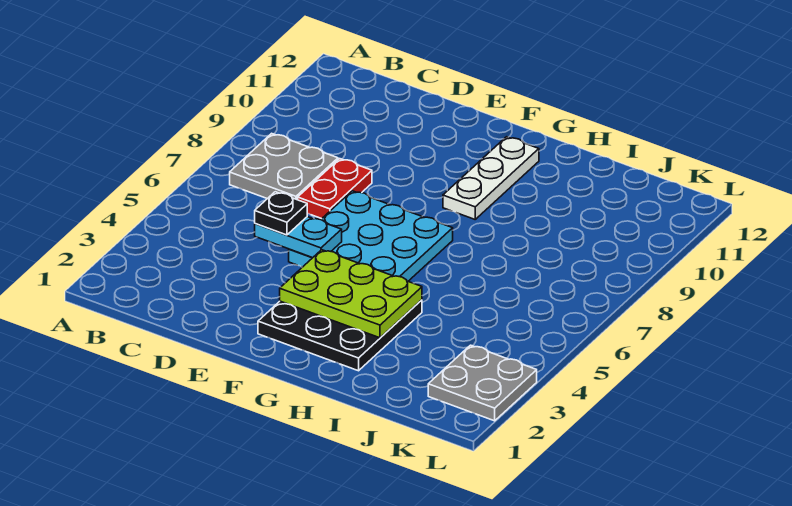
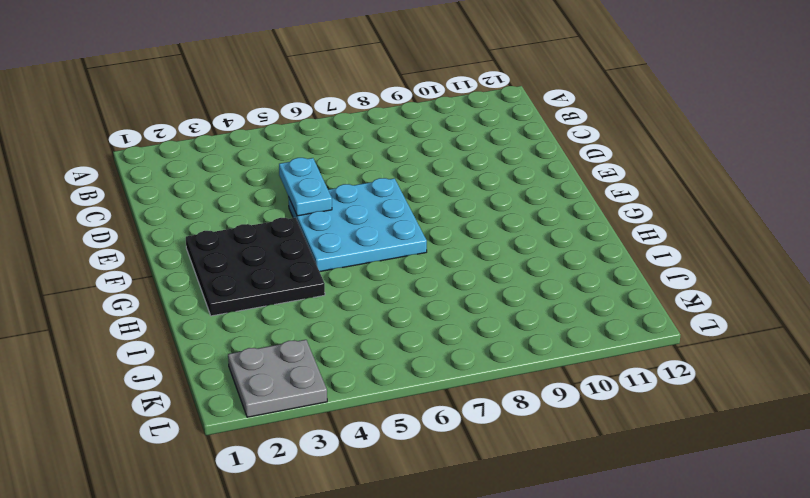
none -> grey 2x2 plate [230,133,338,200]
none -> red 1x2 plate [298,159,372,219]

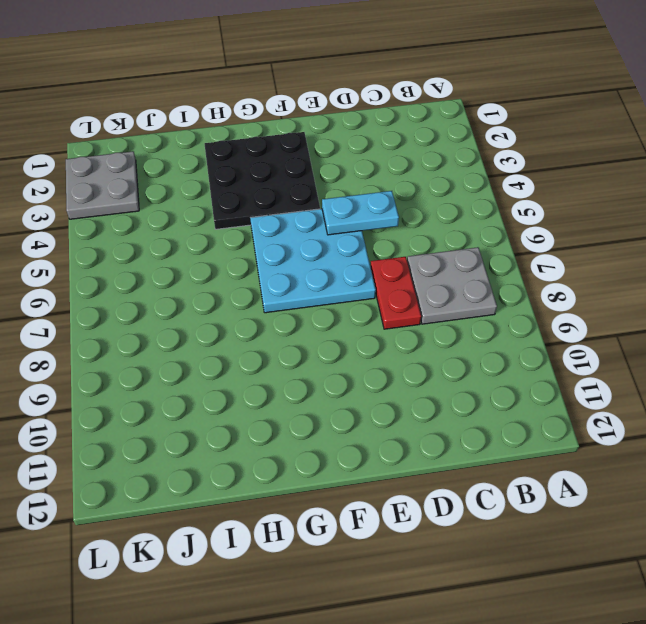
none -> white 1x3 plate [443,137,539,219]
none -> lime 2x3 plate [280,250,422,338]

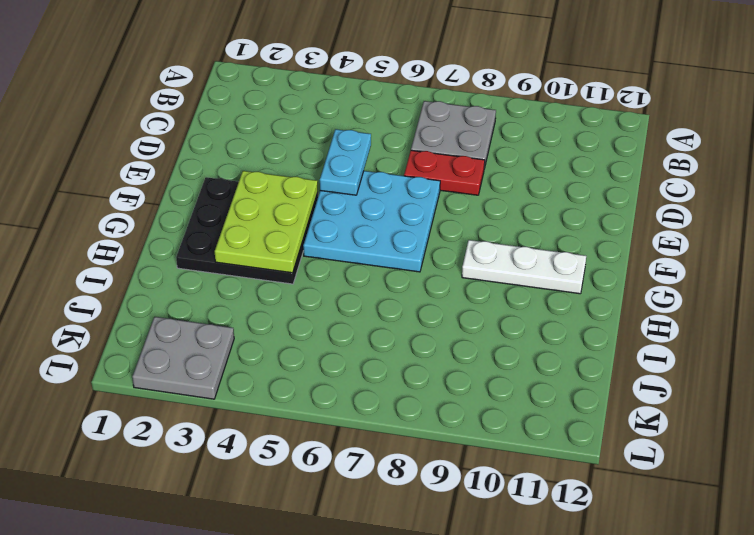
none -> black 1x1 plate [255,192,307,235]

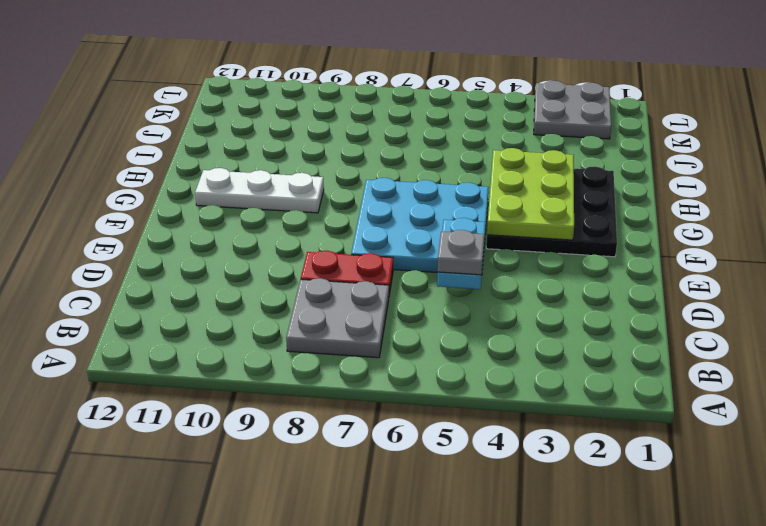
grey 1x1 plate [437,230,485,275] -> black 1x1 plate [255,192,307,235]

